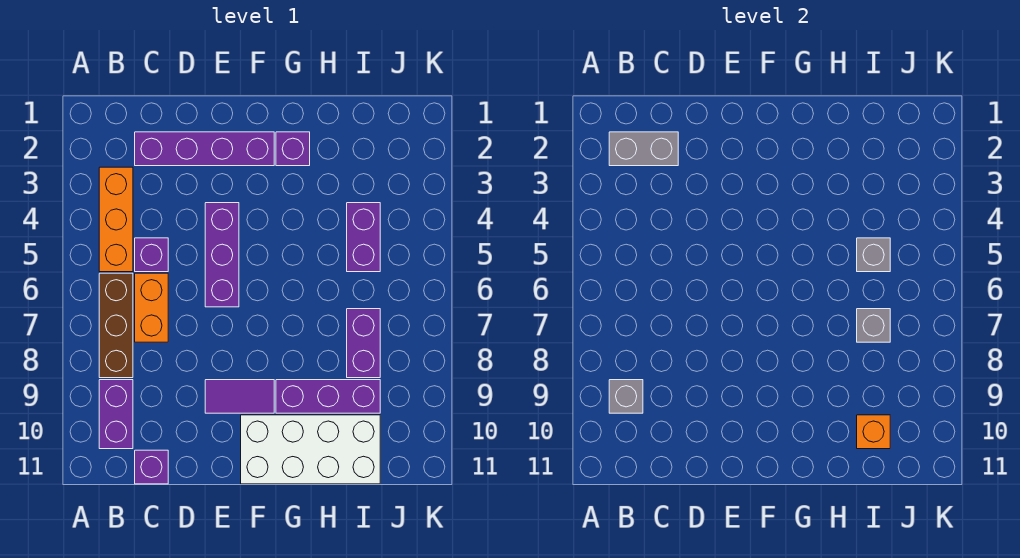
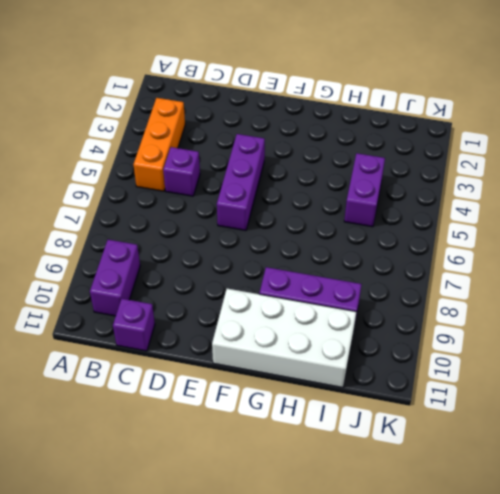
none -> brown 1x3 brick [99,273,133,378]
none -> purple 1x4 brick [135,132,274,166]
none -> orange 1x2 brick [135,273,168,342]

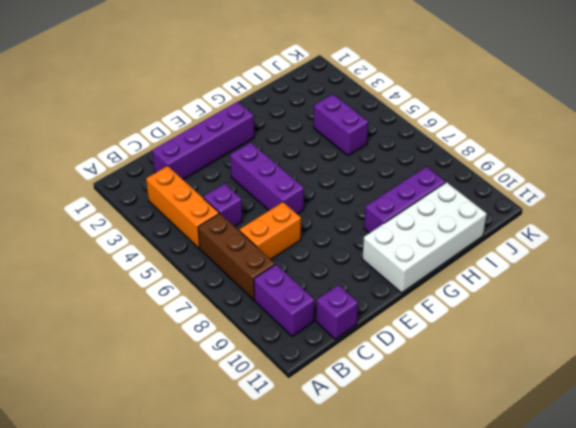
orange 1x2 brick [239,202,301,259] -> orange 1x2 brick turned to [135,273,168,342]
none -> purple 1x2 tile [205,380,274,413]
none -> purple 1x1 brick [276,132,310,166]
none -> purple 1x2 brick [347,309,380,378]

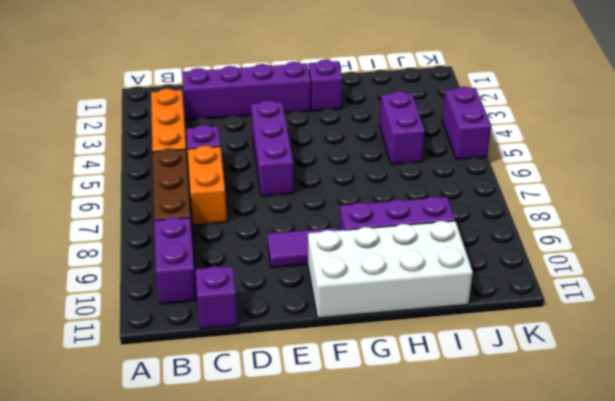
purple 1x2 brick [442,87,491,159] -> purple 1x2 brick moved to [347,309,380,378]
none -> grey 1x2 brick [609,132,678,166]
none -> grey 1x1 brick [609,380,643,413]
none -> grey 1x1 brick [857,238,890,272]

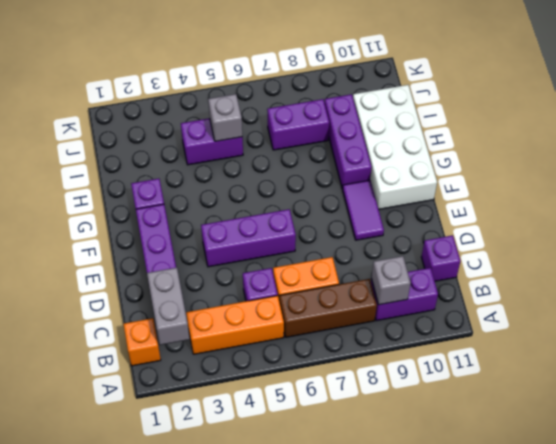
orange 1x1 brick [124,318,161,366] -> orange 1x1 brick moved to [857,415,890,449]
none -> grey 1x1 brick [857,309,890,342]

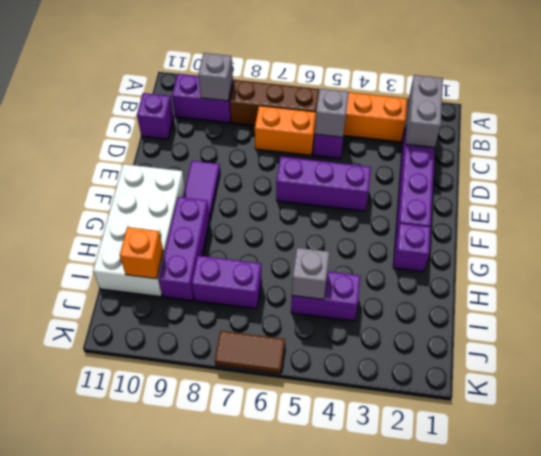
grey 1x1 brick [315,89,349,137] -> grey 1x1 brick moved to [857,309,890,342]
brown 1x2 tile [215,331,285,374] -> none

